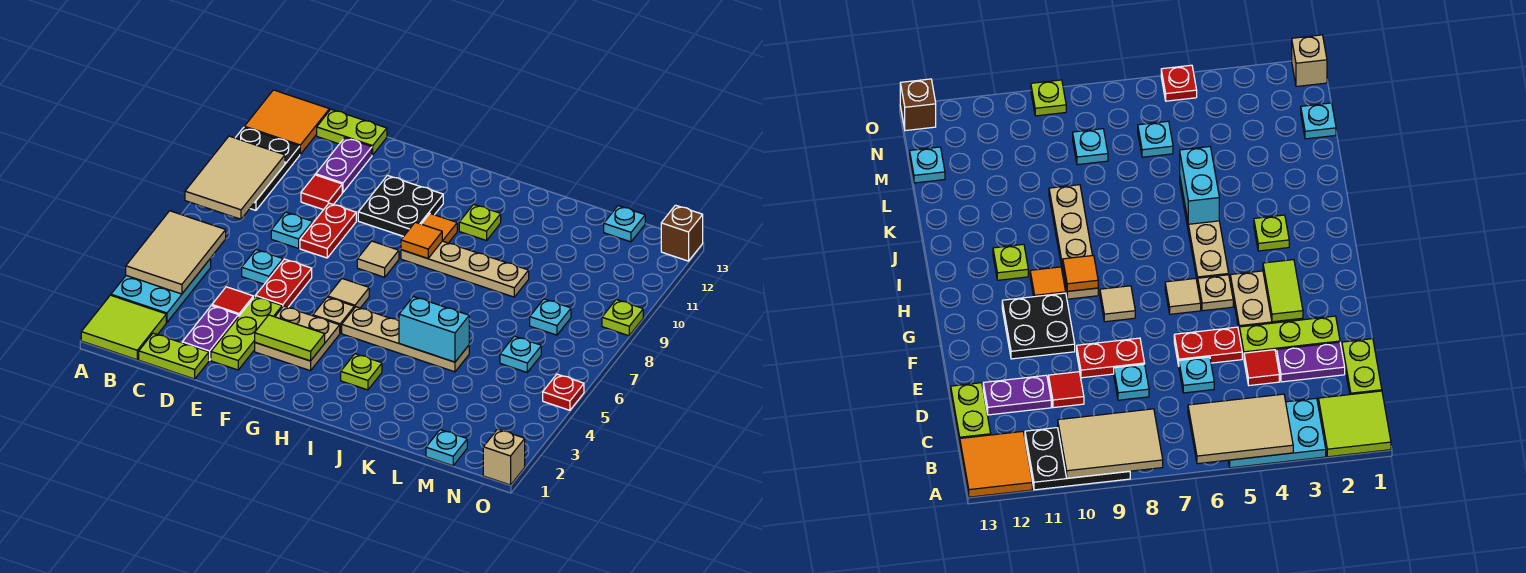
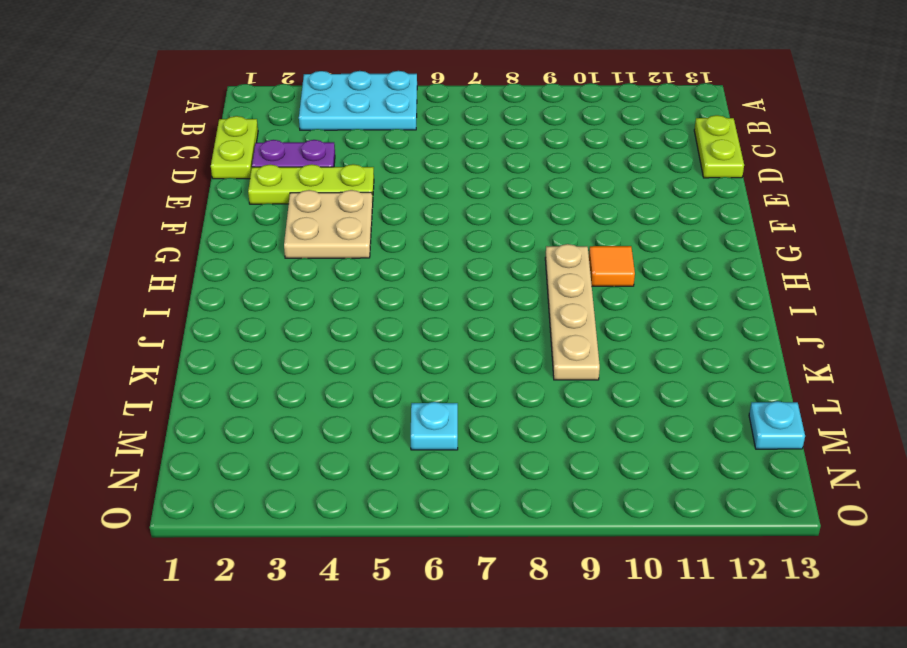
none -> lime 2x2 tile [81,295,166,360]
none -> black 2x3 plate [236,127,300,210]
none -> orange 2x2 tile [244,90,329,154]
none -> red 1x1 tile [212,287,253,316]

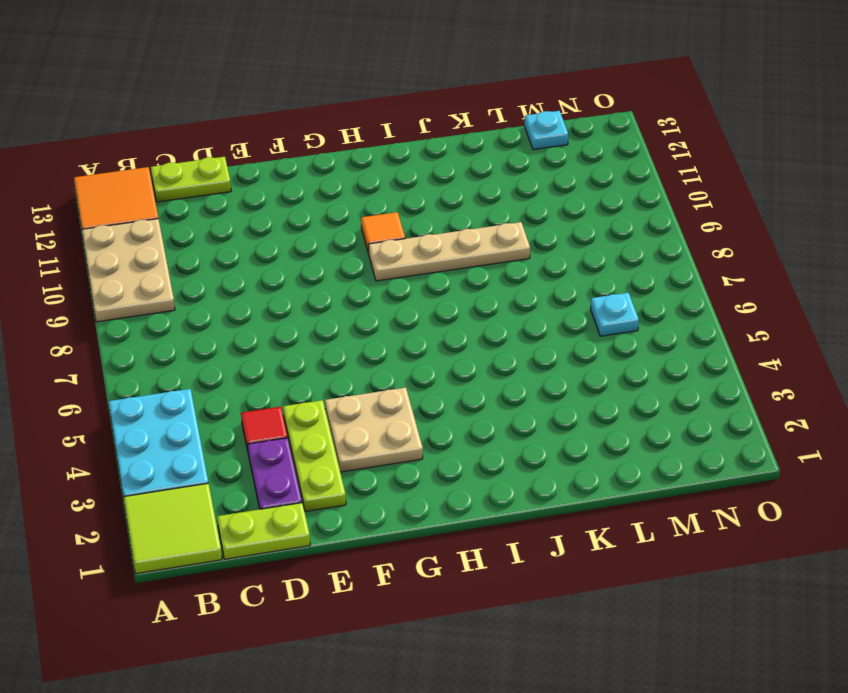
tan 2x3 plate [82,219,175,322] -> black 2x3 plate [236,127,300,210]
none -> cyan 1x1 plate [242,250,283,284]
none -> cyan 1x1 plate [271,212,313,248]
none -> red 1x1 tile [301,175,342,210]
none -> purple 1x2 plate [316,138,372,192]

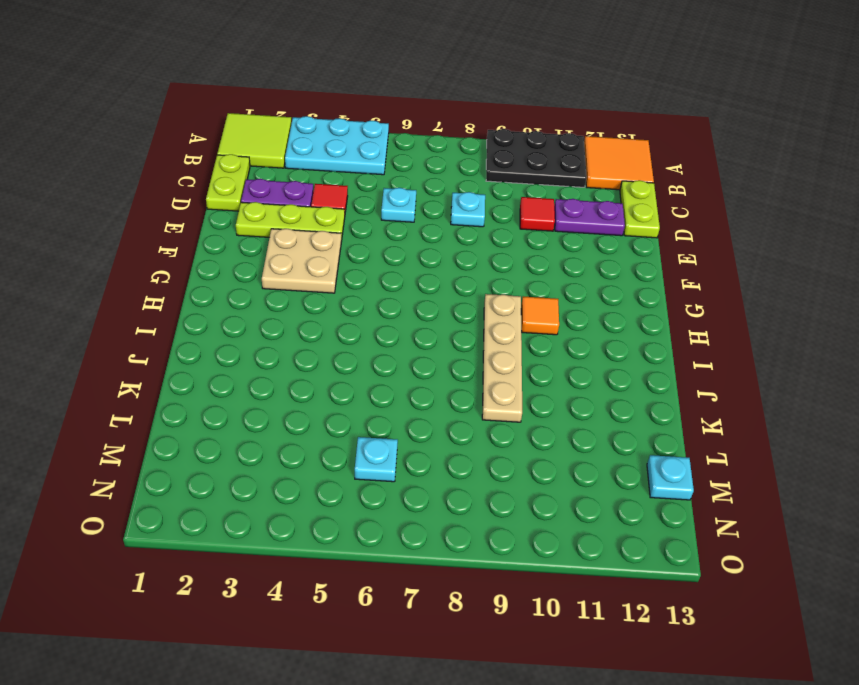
none -> red 1x2 plate [255,259,312,307]
none -> red 1x2 plate [300,203,356,258]
none -> black 2x2 plate [358,176,443,237]
none -> tan 1x1 plate [313,297,354,333]

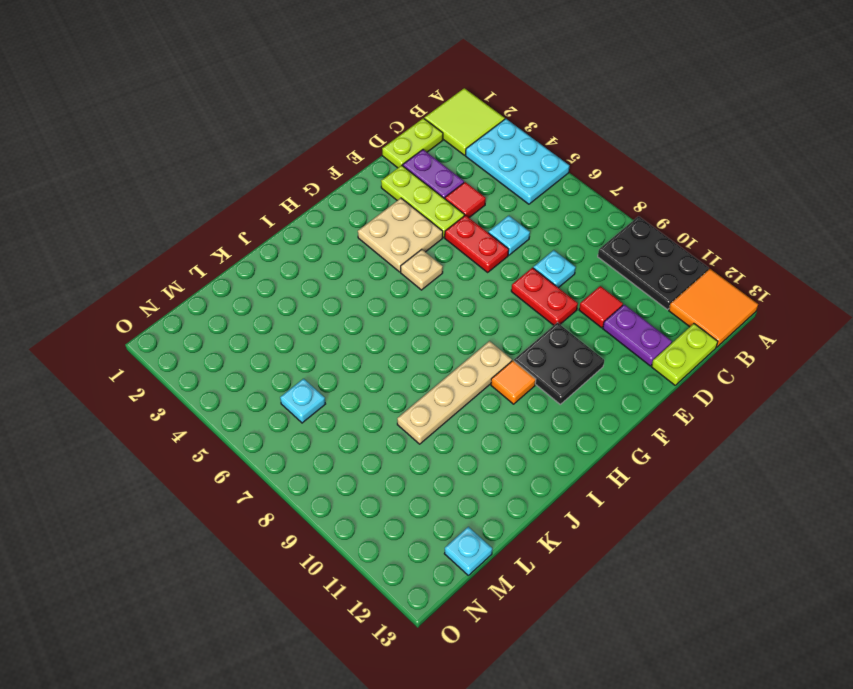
none -> tan 1x1 tile [328,279,369,308]
none -> tan 1x1 tile [357,241,399,277]
none -> tan 1x4 plate [342,307,469,372]
none -> lime 1x1 plate [341,354,382,390]

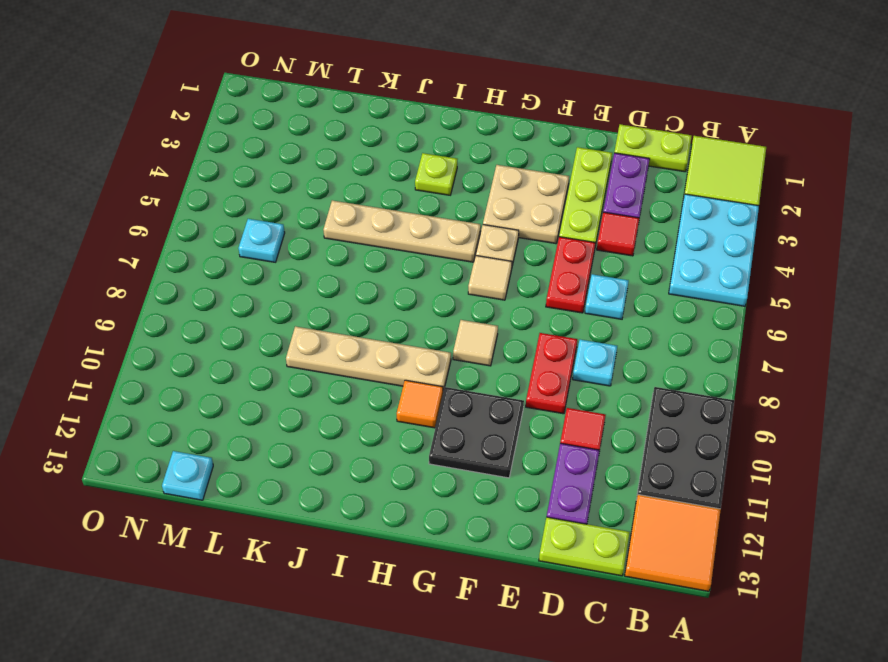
none -> lime 1x1 plate [459,204,501,241]
none -> cyan 1x1 plate [426,430,467,466]
none -> cyan 1x1 plate [530,299,571,335]
none -> tan 1x1 brick [483,429,525,485]

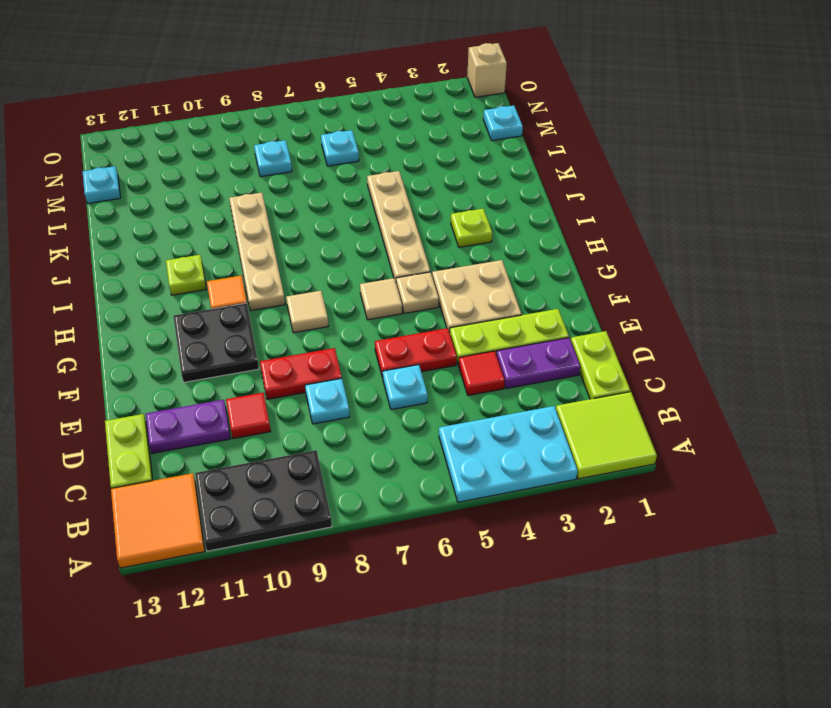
none -> red 1x1 plate [543,374,584,410]
none -> lime 1x1 plate [602,300,643,336]
none -> brown 1x1 brick [661,205,703,261]
none -> tan 2x3 tile [126,211,226,294]

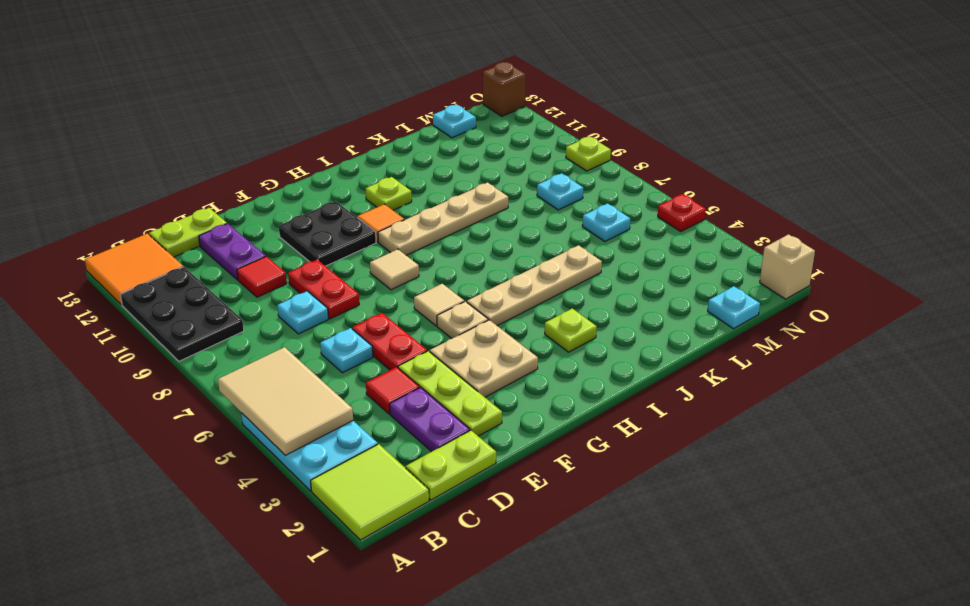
none -> tan 2x3 tile [185,136,285,219]
none -> lime 1x2 tile [255,315,325,361]
none -> orange 1x1 tile [401,222,442,258]
none -> cyan 1x2 brick [399,297,469,362]

